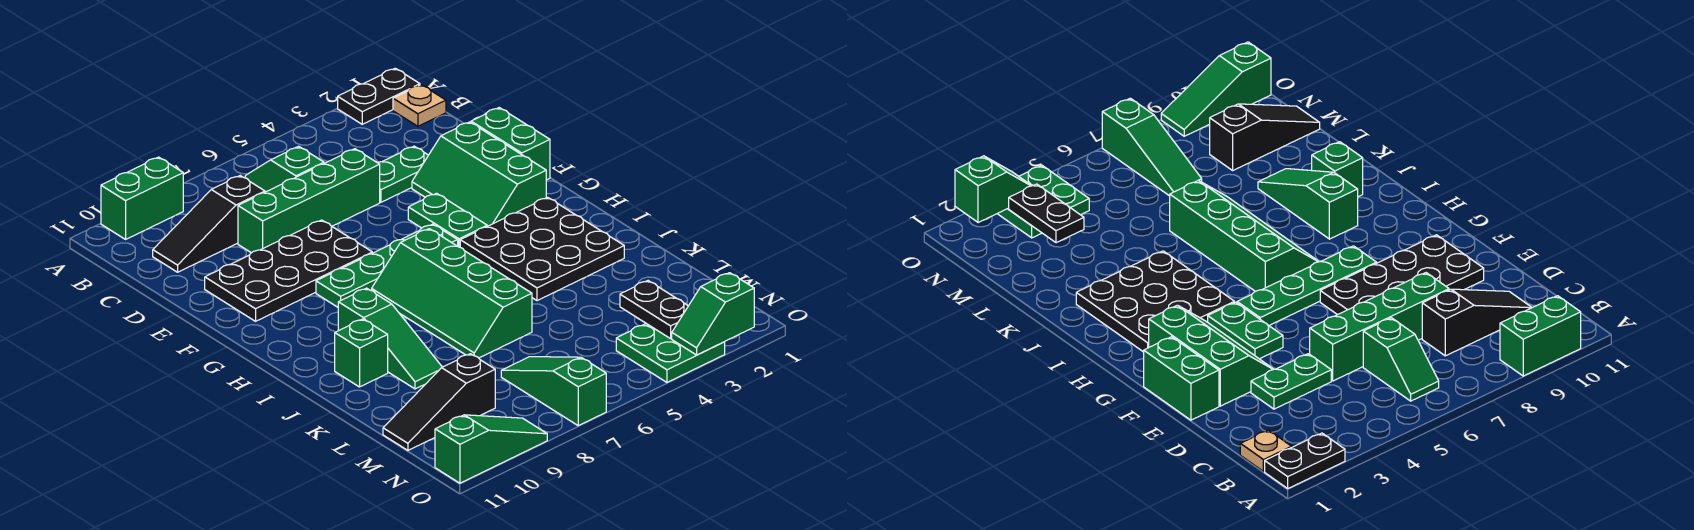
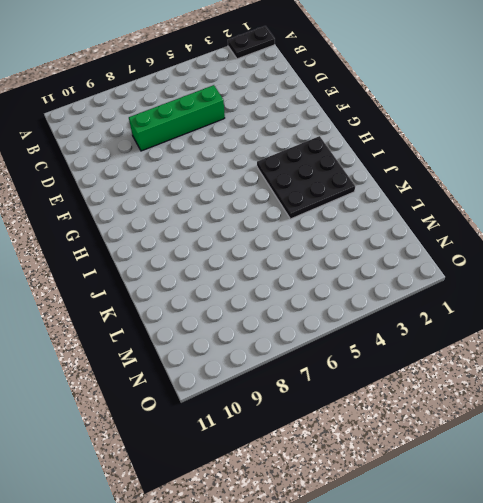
none -> green 1x2 brick [101,157,183,239]
none -> tan 1x1 plate [393,85,446,126]
none -> green 1x2 slope [245,146,324,192]

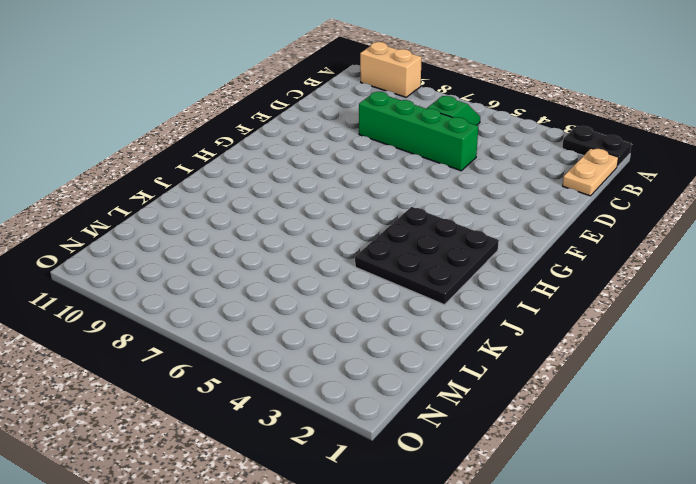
tan 1x2 brick [360,42,422,97] -> green 1x2 brick [101,157,183,239]
tan 1x2 plate [563,148,619,196] -> tan 1x1 plate [393,85,446,126]
none -> black 1x3 slope [153,176,265,272]
none -> green 1x2 plate [378,146,428,202]
none -> green 1x2 brick [471,108,550,180]

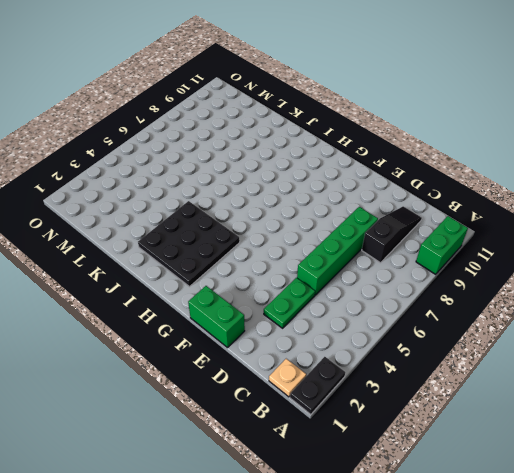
none -> green 1x2 slope [245,146,324,192]
none -> green 2x3 slope [412,122,546,226]
none -> black 2x4 plate [205,220,372,321]

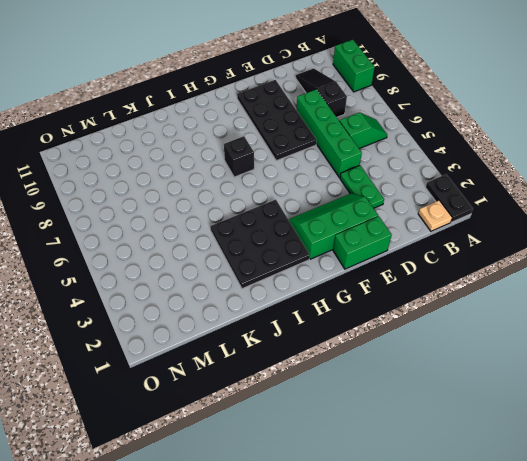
black 1x1 brick [224,136,254,177] -> green 2x4 slope [372,229,532,358]
none -> green 1x2 plate [408,193,487,247]
none -> green 1x4 plate [316,224,458,307]
none -> green 1x3 slope [338,288,442,389]

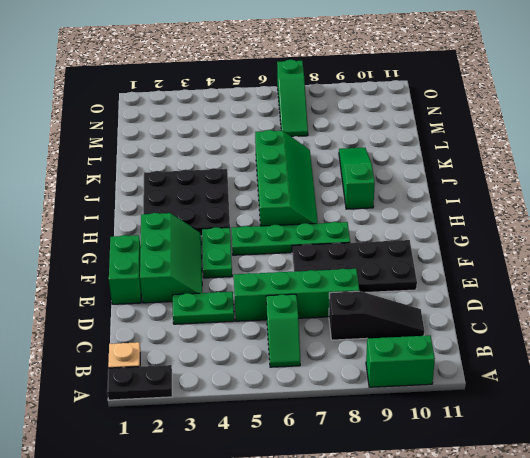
none -> green 1x1 brick [335,319,388,387]
none -> black 1x3 slope [383,354,495,450]
none -> green 2x2 plate [616,324,725,382]

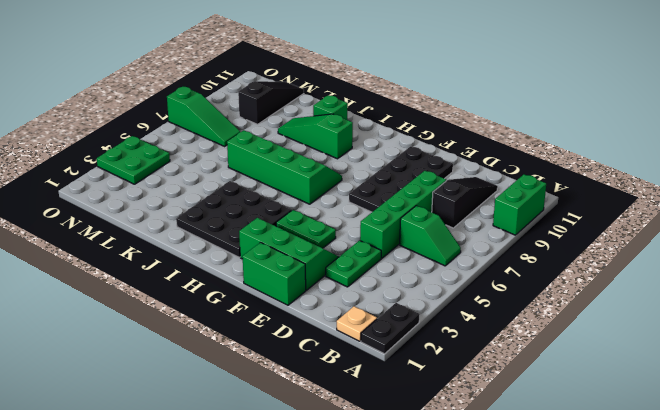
none -> green 1x4 plate [316,224,458,307]
none -> green 1x3 slope [435,415,547,483]
none -> black 1x2 plate [620,281,688,339]

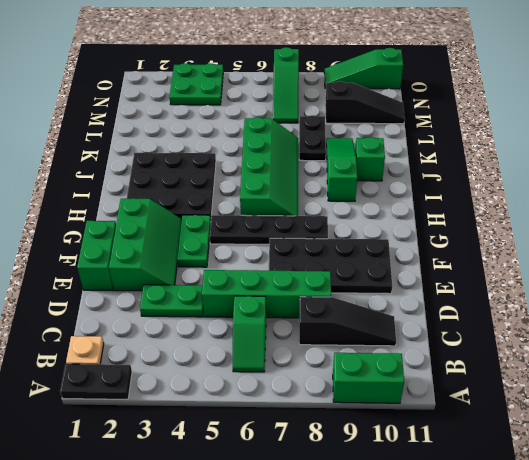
black 1x4 plate [210,215,328,244] -> green 1x4 plate [316,224,458,307]
black 1x2 plate [299,115,326,161] -> black 1x2 plate moved to [620,281,688,339]
none -> green 1x2 slope [672,273,754,355]

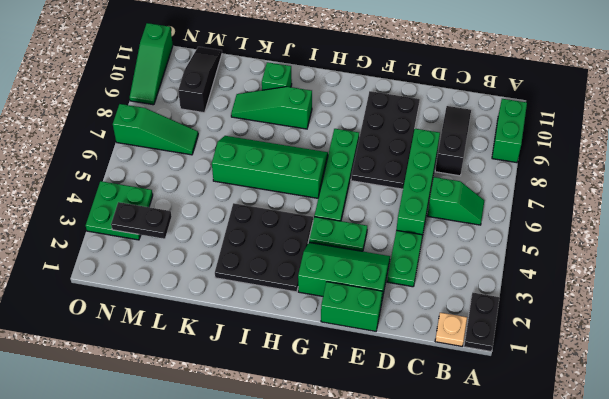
none -> green 1x2 slope [672,273,754,355]

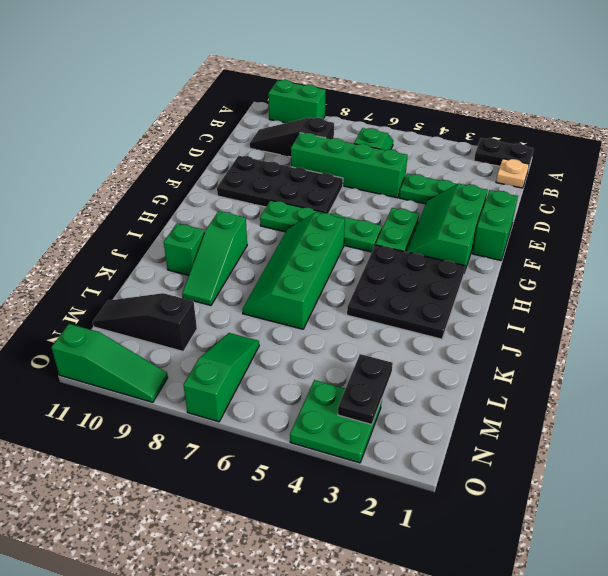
none -> green 1x2 slope [672,273,754,355]

